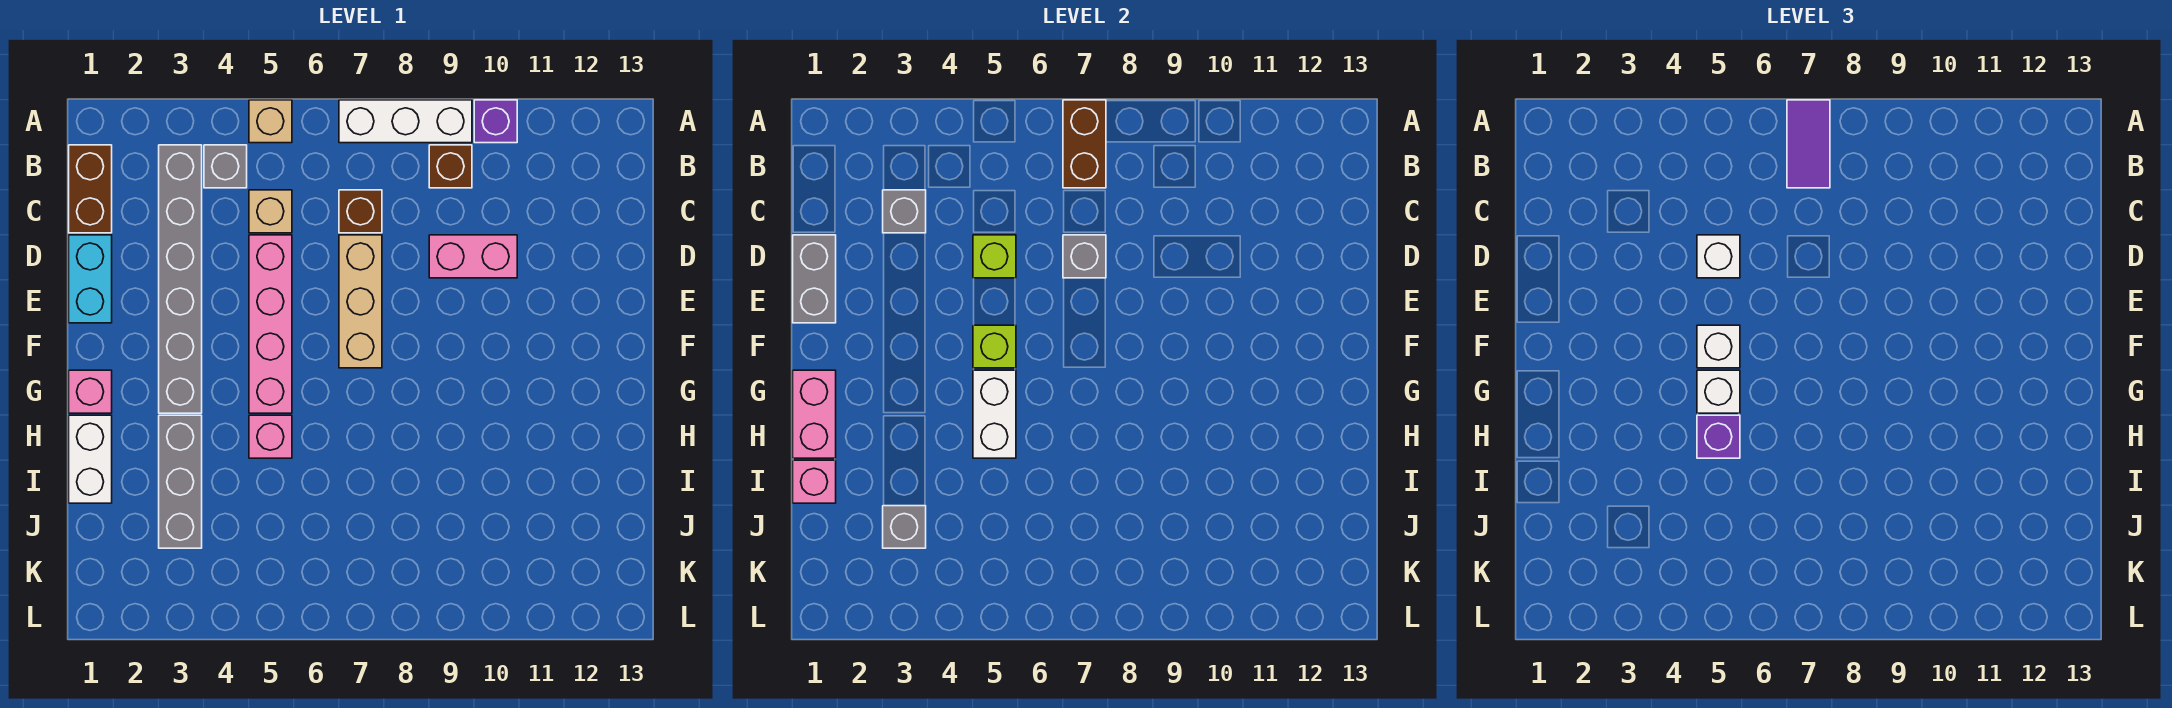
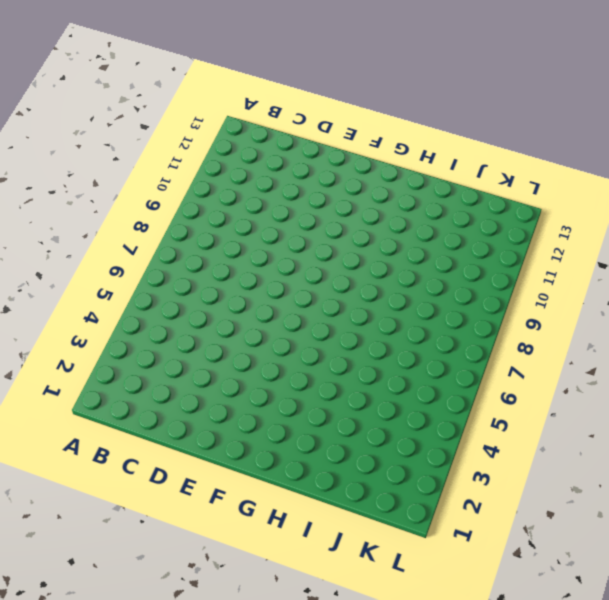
none -> tan 1x1 brick [249,100,292,143]
none -> white 1x3 brick [339,100,472,143]
none -> purple 1x1 brick [474,100,517,143]
none -> brown 1x2 brick [69,145,112,233]

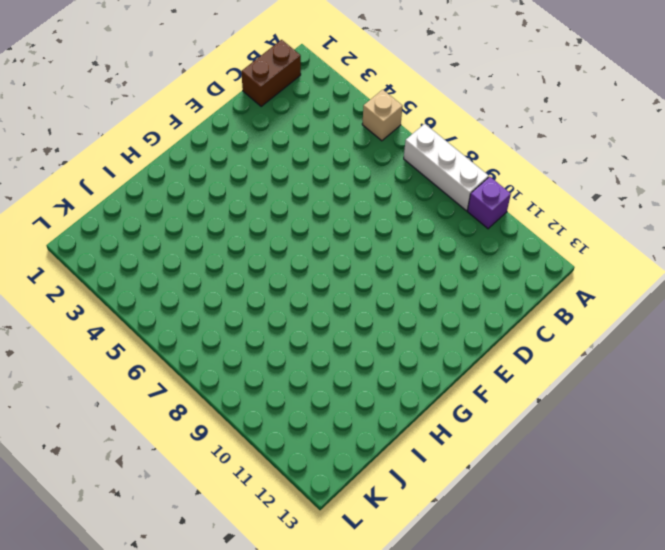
none -> grey 1x6 brick [159,145,202,413]
none -> grey 1x1 brick [204,145,247,188]
none -> brown 1x1 brick [429,145,472,188]
none -> tan 1x1 brick [249,190,292,233]

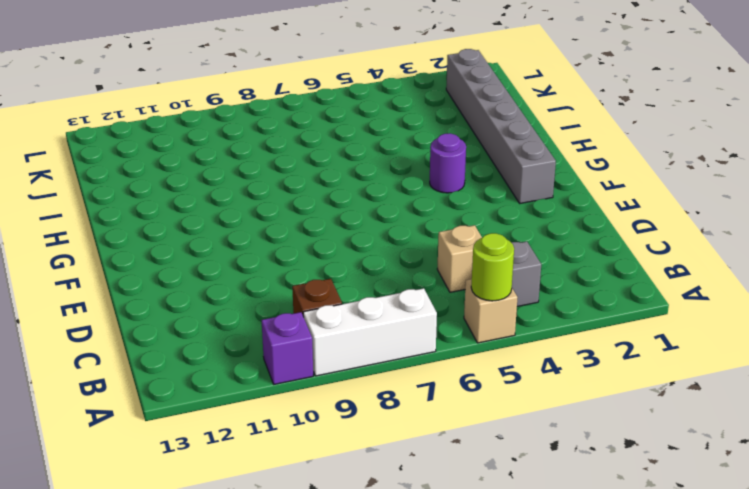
lime 1x1 round brick [471,233,514,301] -> none
grey 1x6 brick [446,49,556,203] -> grey 1x6 brick moved to [159,145,202,413]
purple 1x1 round brick [430,133,466,193] -> none
none -> brown 1x2 brick [69,145,112,233]
none -> brown 1x1 brick [339,190,382,233]
none -> cyan 1x2 brick [69,235,112,323]
none -> pink 1x4 brick [249,235,292,413]

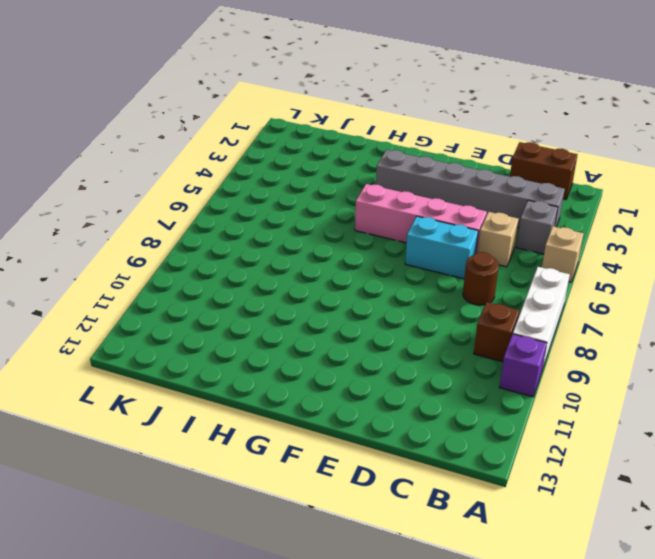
brown 1x1 round brick [463,252,499,305] -> brown 1x1 brick [339,190,382,233]
cyan 1x2 brick [405,216,478,279] -> cyan 1x2 brick moved to [69,235,112,323]
none -> tan 1x3 brick [339,235,382,368]
none -> pink 1x2 brick [429,235,517,278]
none -> pink 1x1 brick [69,370,112,413]
none -> white 1x2 brick [69,415,112,503]

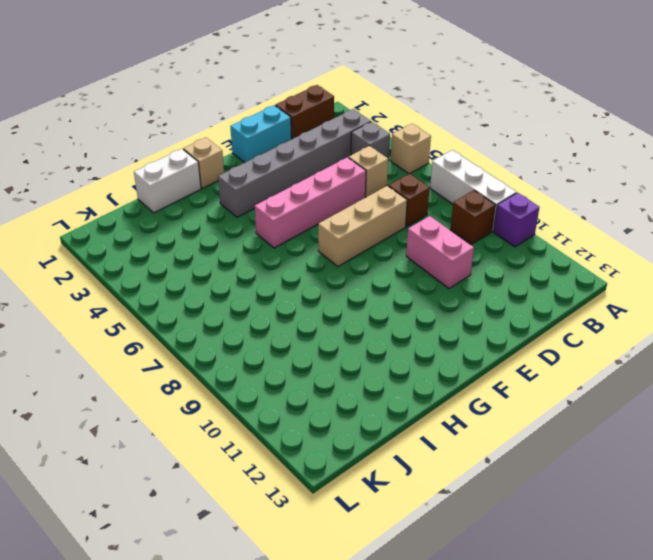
tan 1x1 brick [183,138,224,188] -> pink 1x1 brick [69,370,112,413]
none -> grey 1x3 brick [159,415,202,548]
none -> pink 1x1 brick [249,415,292,458]
none -> brown 1x2 brick [1063,100,1106,188]
none -> grey 1x1 brick [883,190,926,233]

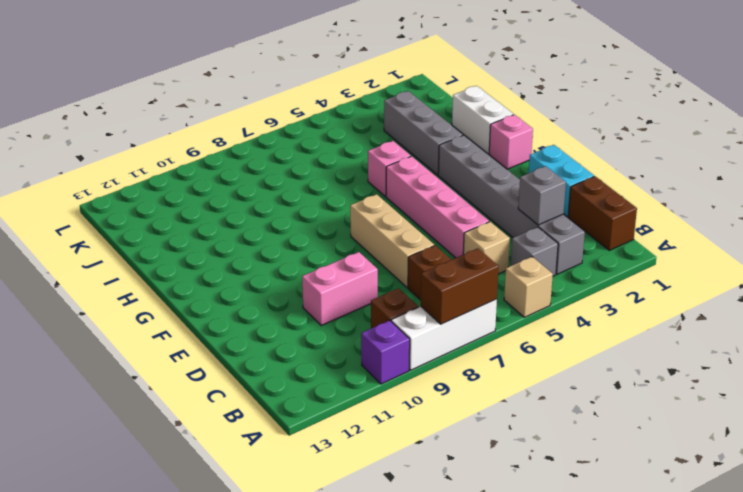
brown 1x2 brick [421,248,499,324] -> brown 1x2 brick turned to [1063,100,1106,188]
none -> grey 1x2 brick [793,235,836,323]
none -> lime 1x1 brick [973,235,1016,278]
none -> grey 1x1 brick [1063,235,1106,278]
none -> lime 1x1 brick [973,325,1016,368]

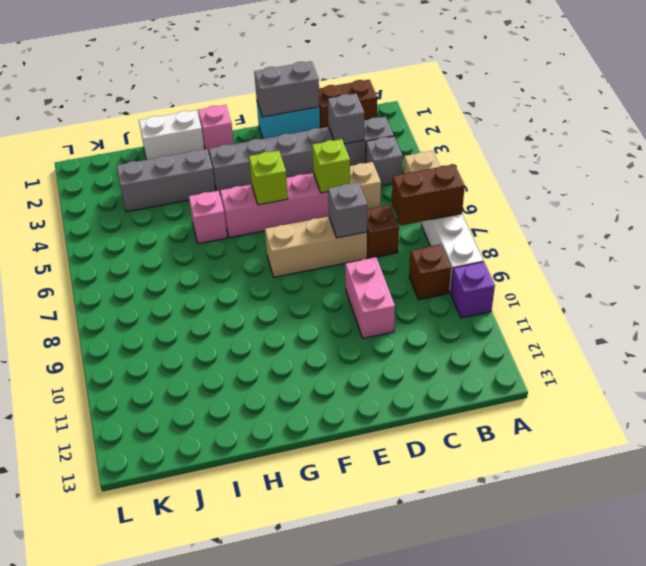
none -> pink 1x2 brick [793,370,836,458]
none -> white 1x2 brick [973,370,1016,458]
none -> pink 1x1 brick [793,460,836,503]
none -> grey 1x1 brick [883,506,926,548]

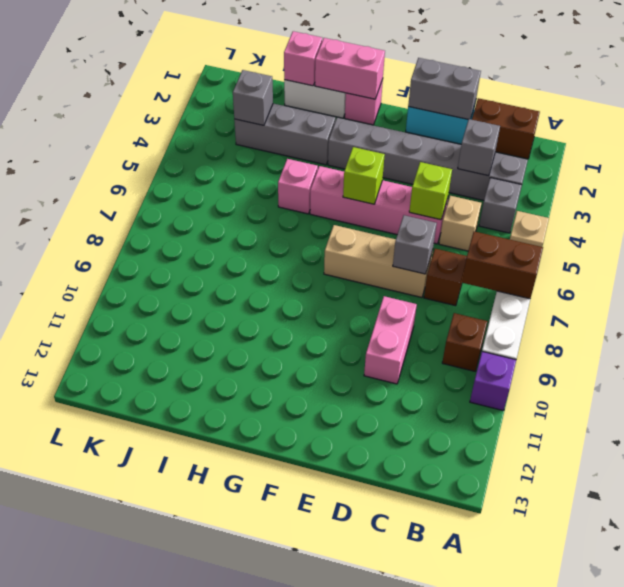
none -> white 1x2 brick [973,370,1016,458]
none -> purple 1x2 tile [1787,100,1830,188]
none -> white 1x1 brick [1697,235,1740,278]
none -> white 1x1 brick [1697,325,1740,368]

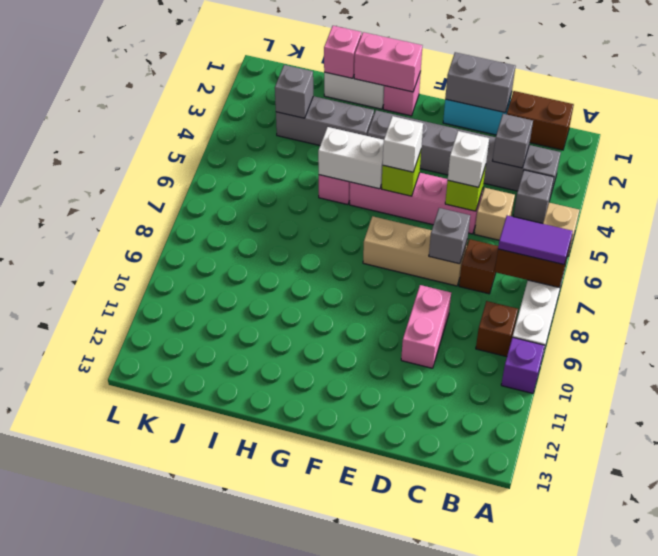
none -> white 1x1 brick [1697,370,1740,413]
none -> purple 1x1 brick [1697,415,1740,458]

